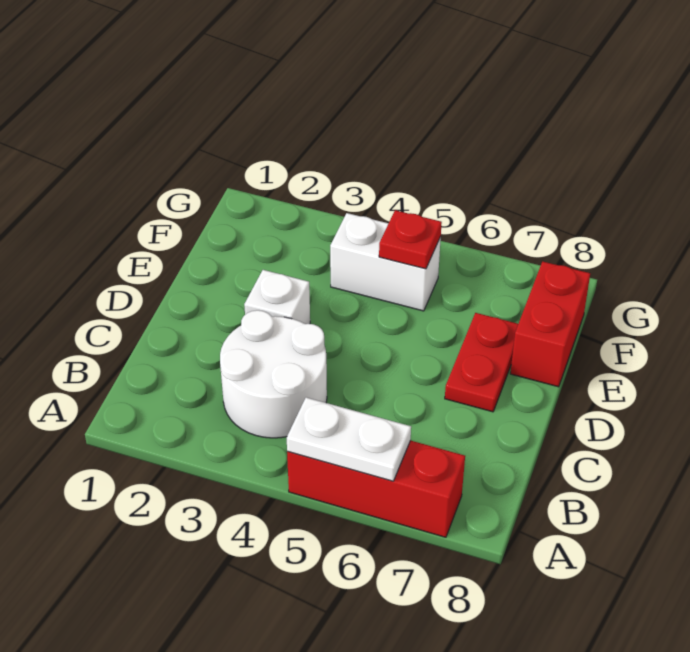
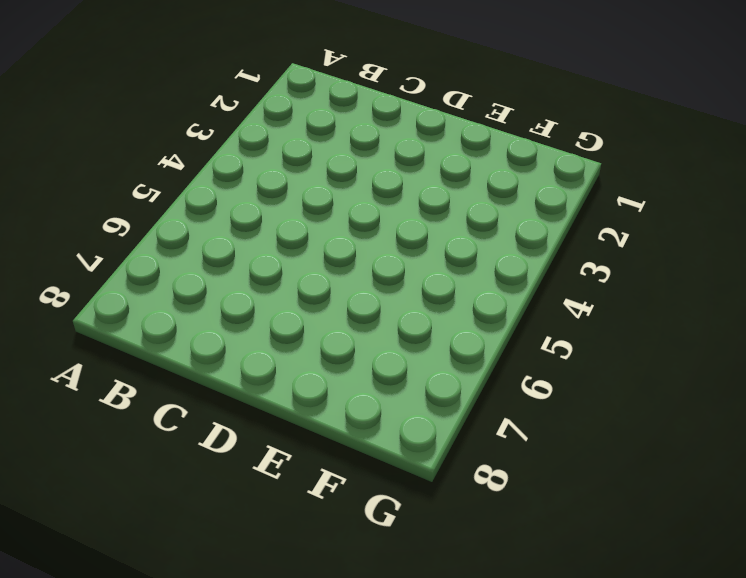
none -> red 1x3 brick [287,441,465,537]
none -> white 2x2 round brick [220,310,327,438]

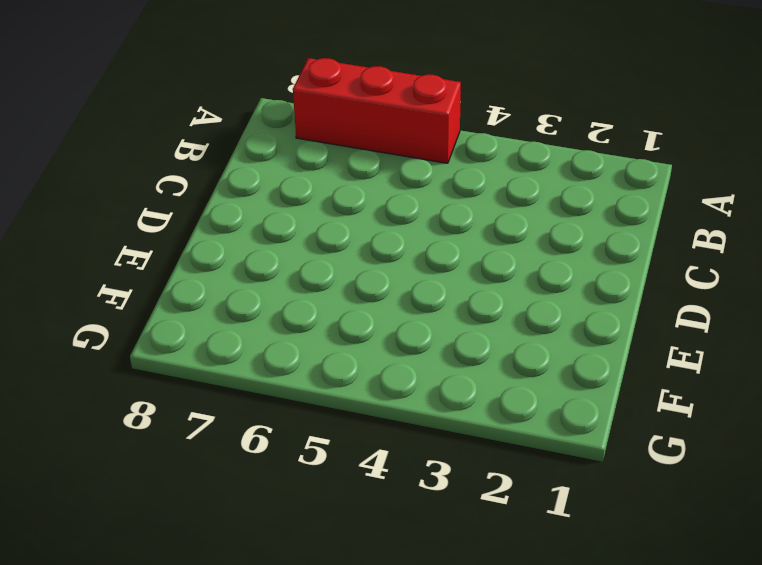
none -> white 2x2 round brick [220,310,327,438]
none -> white 1x1 brick [244,270,310,324]

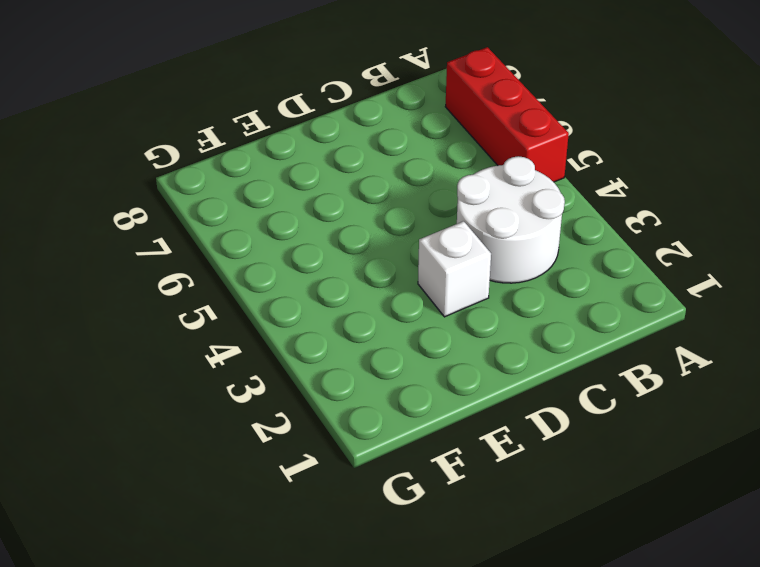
none -> red 1x2 plate [445,313,518,412]
none -> red 1x2 brick [510,261,590,387]

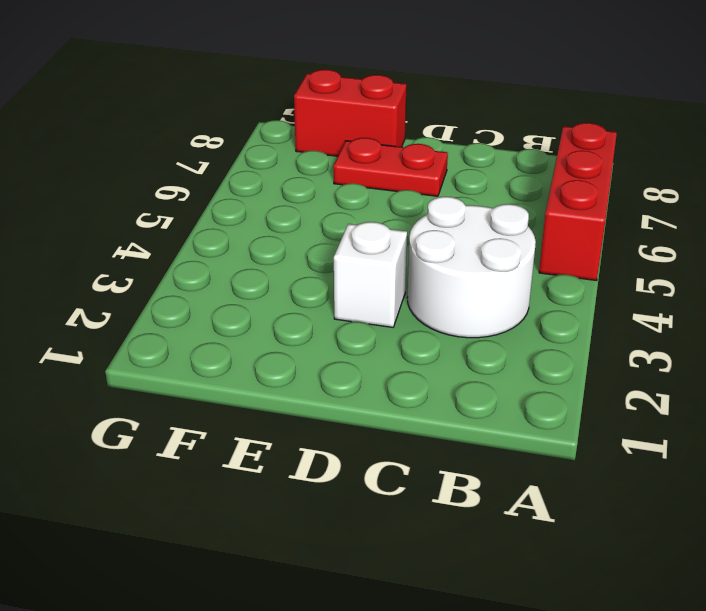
none -> white 1x2 brick [330,213,441,311]
none -> white 1x2 plate [287,397,411,481]

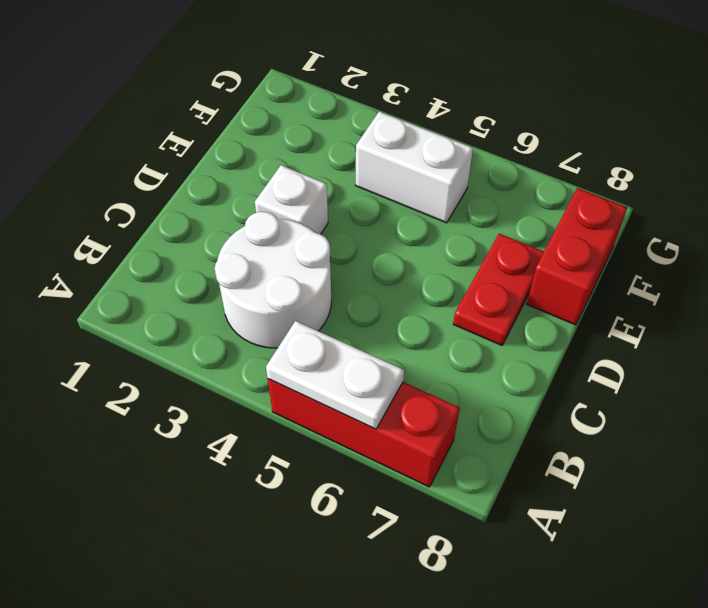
none -> red 1x1 plate [379,210,442,269]

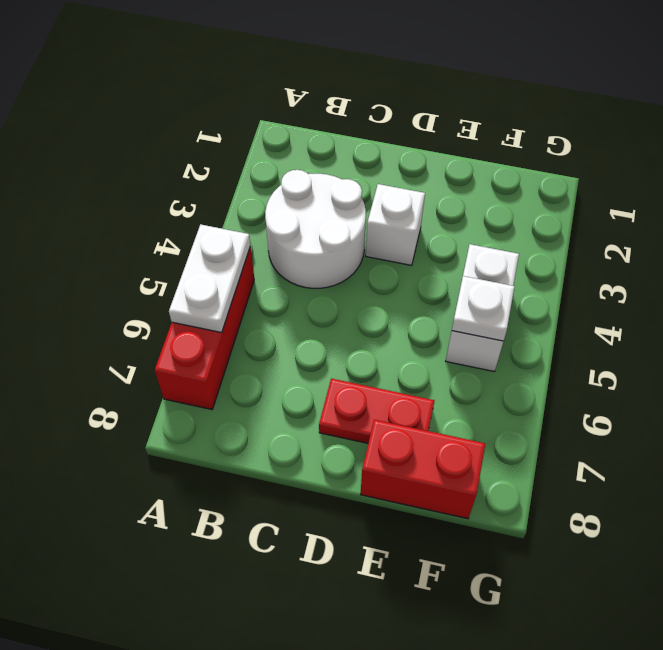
white 1x1 plate [452,276,515,341] -> red 1x1 plate [379,210,442,269]

